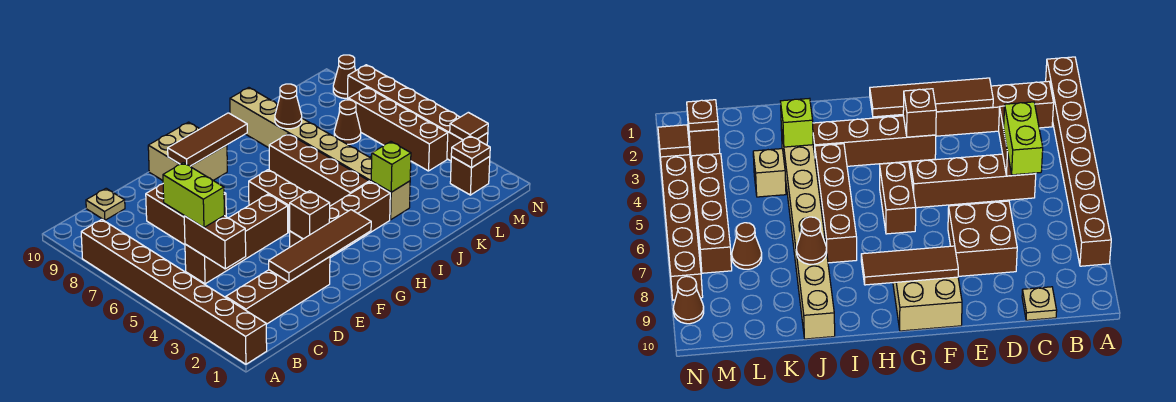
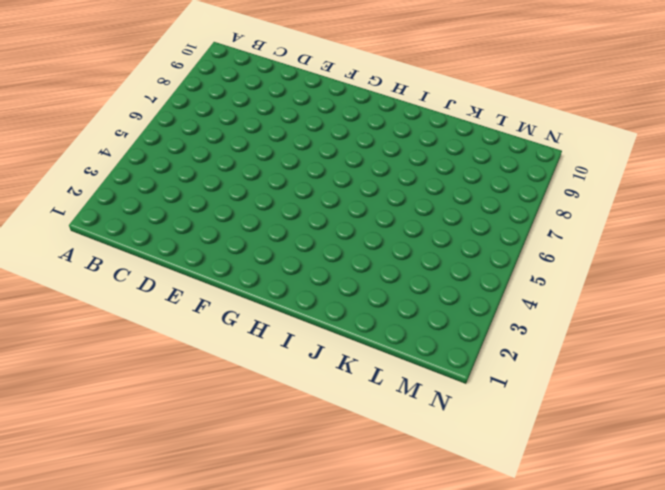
none -> brown 1x8 brick [81,220,267,364]
none -> brown 1x4 brick [226,257,330,324]
none -> brown 1x4 brick [185,194,288,284]

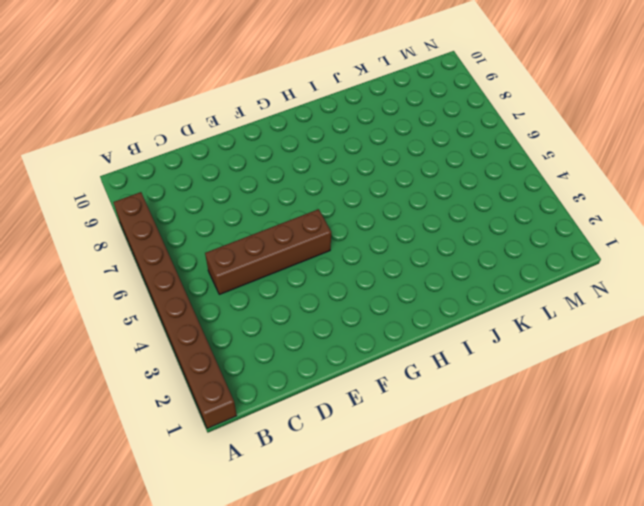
none -> brown 1x4 brick [226,257,330,324]
none -> tan 1x1 plate [86,188,125,220]
none -> brown 2x2 brick [146,184,226,245]

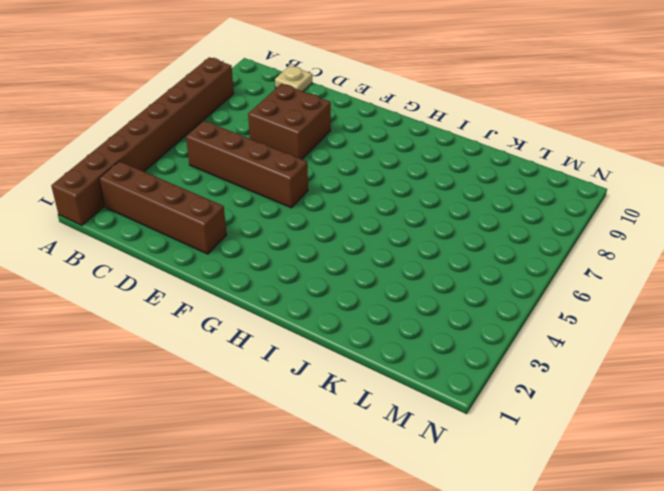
none -> brown 1x4 brick [290,182,390,258]
none -> tan 2x2 brick [148,122,227,181]
none -> brown 1x2 brick [249,170,307,232]

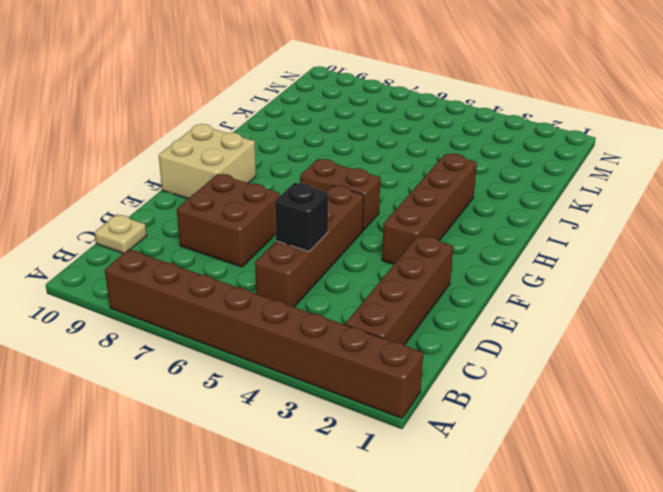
black 1x1 brick [275,183,328,252] -> none
none -> brown 1x4 brick [269,134,369,206]
none -> tan 1x8 brick [230,88,410,220]
none -> tan 1x1 brick [753,149,786,197]

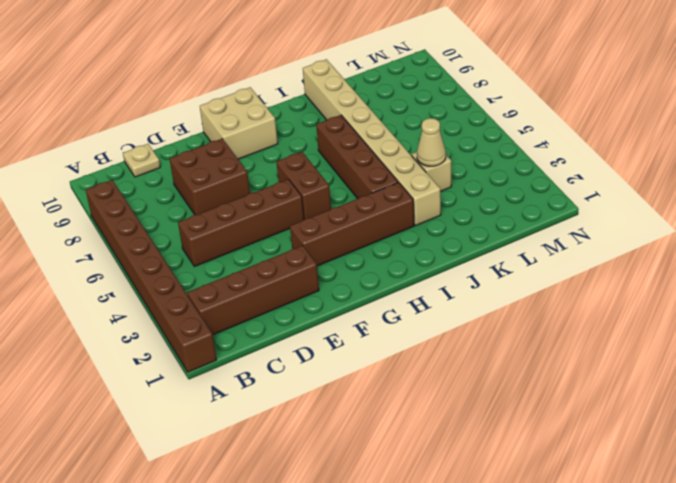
tan 1x1 cone [417,118,446,166] -> none
none -> brown 1x1 cone [334,100,361,144]
none -> brown 1x1 brick [450,157,490,195]
none -> brown 1x4 brick [348,87,448,171]

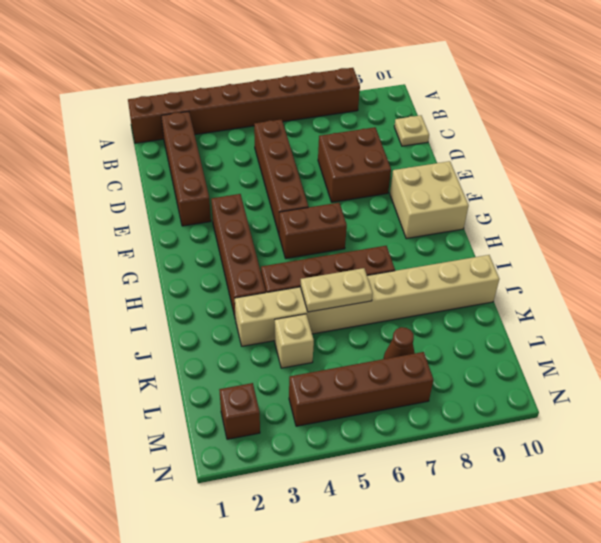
tan 1x2 plate [300,268,373,312] -> none
none -> brown 1x6 brick [348,65,488,161]
none -> brown 1x1 cone [333,55,356,98]
none -> brown 1x2 brick [184,216,246,269]

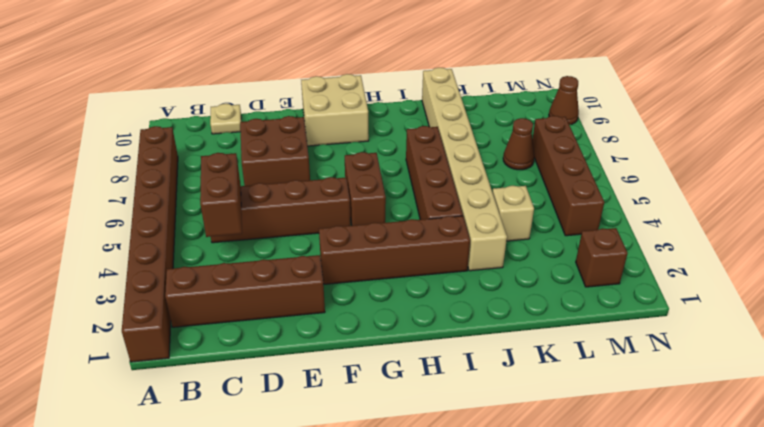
none -> brown 1x6 brick [348,65,488,161]
none -> brown 1x4 tile [269,210,371,282]
none -> brown 1x1 brick [290,191,330,239]

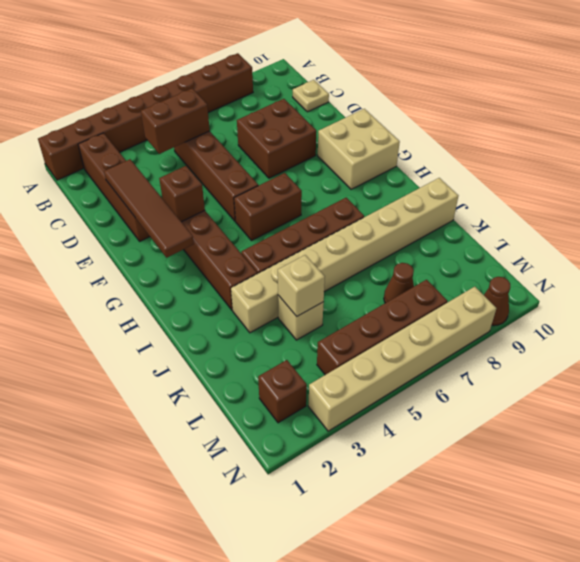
tan 1x1 brick [278,255,325,316] -> none
tan 1x6 brick [308,287,497,431] -> brown 1x6 brick [348,65,488,161]
none -> brown 1x3 tile [168,113,247,166]
none -> lime 1x1 brick [371,142,411,192]
none -> brown 1x1 cone [275,84,302,129]

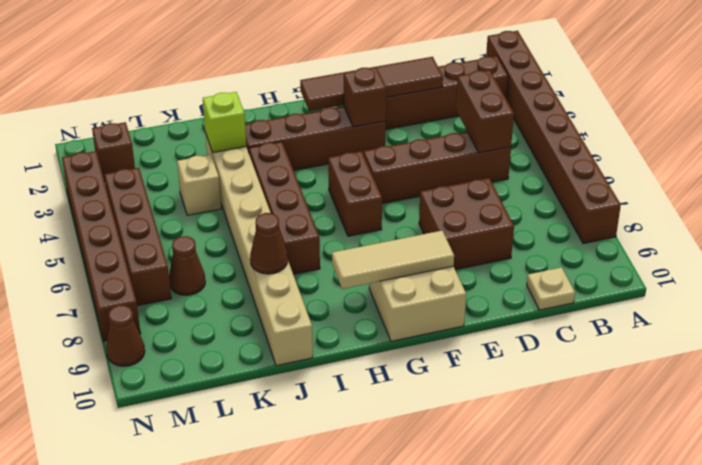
tan 1x3 tile [332,231,454,289] -> brown 1x3 tile [168,113,247,166]
none -> brown 1x1 plate [451,136,490,168]
none -> brown 1x1 tile [450,112,488,140]
none -> lime 1x2 brick [163,163,224,228]

